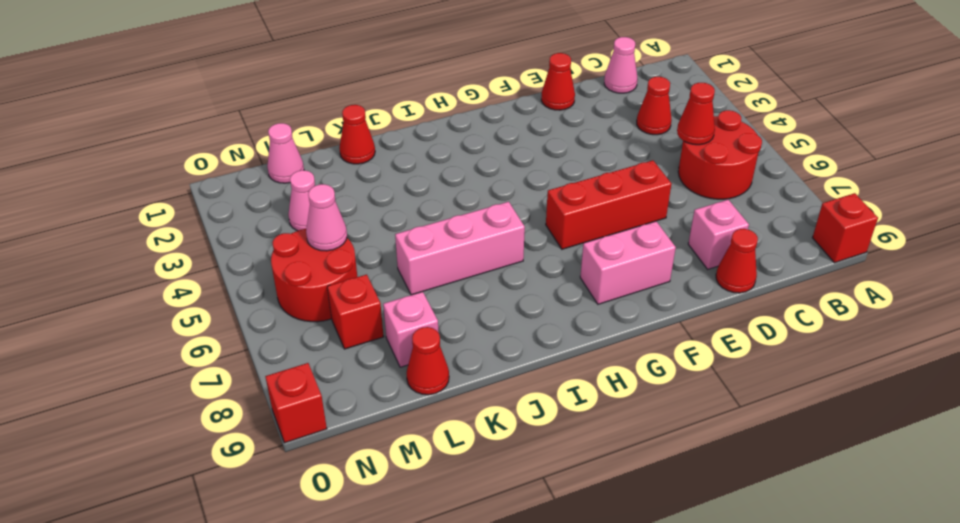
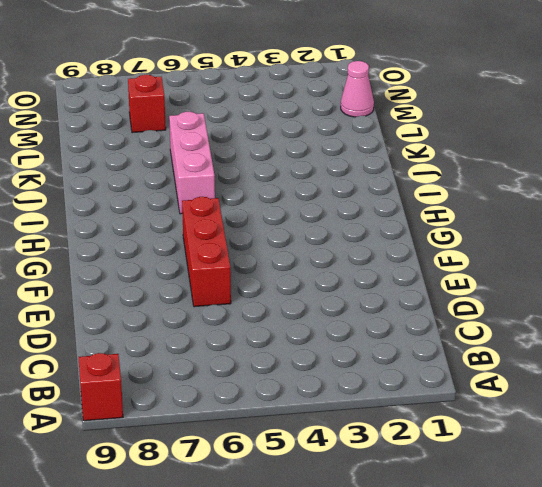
none -> red 2x2 round brick [678,110,762,199]
none -> pink 1x1 cone [604,37,638,93]
none -> red 1x1 cone [637,77,672,135]

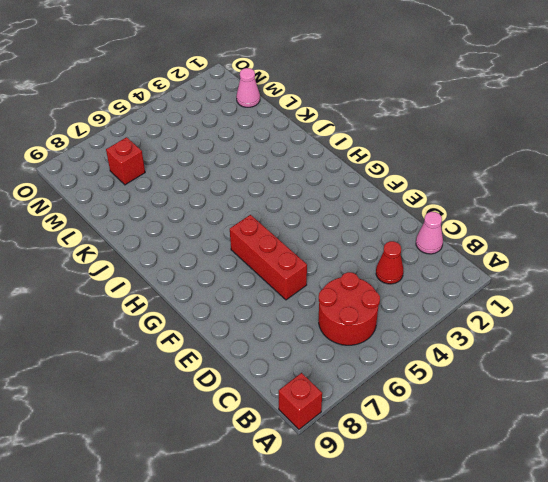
none -> pink 1x1 brick [688,200,749,269]
none -> red 1x1 cone [716,229,758,293]
none -> red 1x1 cone [541,53,575,110]

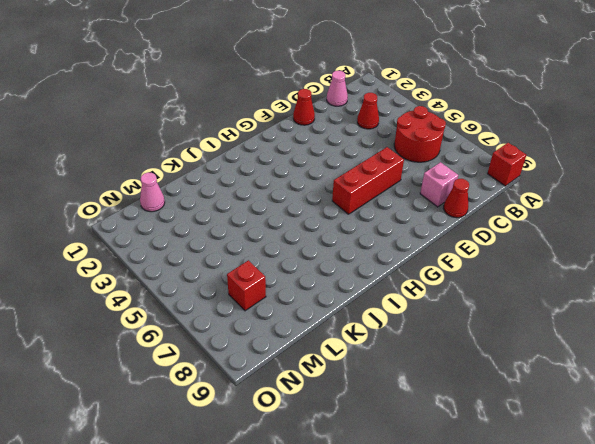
none -> pink 1x2 brick [580,221,676,304]
none -> pink 1x3 brick [395,202,525,295]
none -> red 1x1 cone [339,105,375,164]

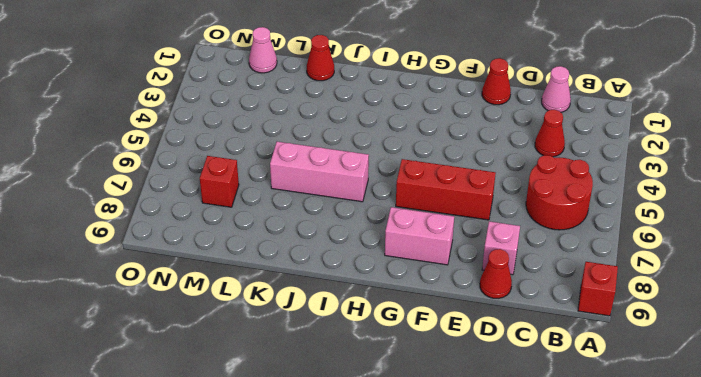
none -> pink 1x1 brick [383,292,438,367]
none -> red 1x1 cone [407,327,449,395]
none -> pink 1x1 cone [288,170,315,231]

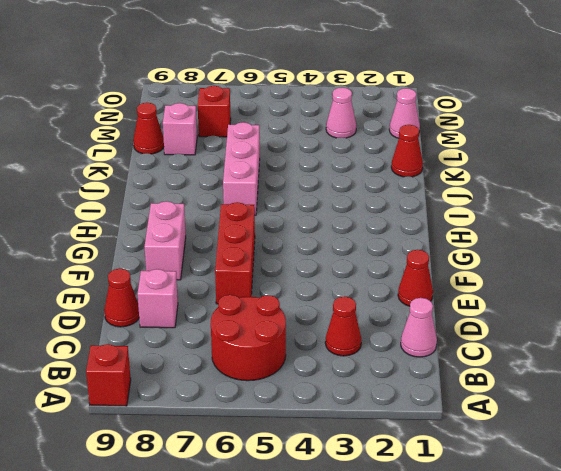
none -> red 2x2 round brick [271,229,357,322]
none -> red 1x1 brick [265,363,327,443]
none -> red 1x1 cone [677,83,715,145]

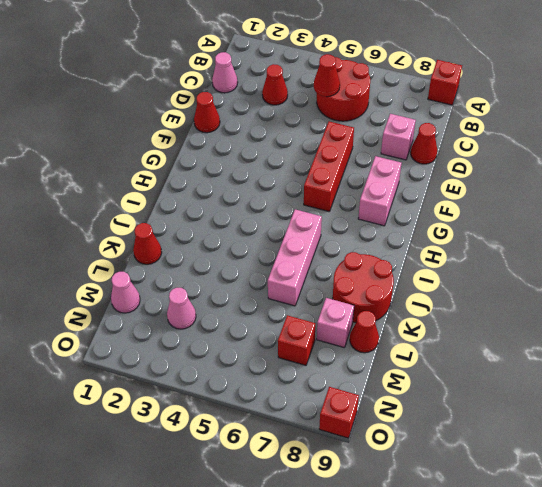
red 2x2 round brick [333,252,394,323] -> red 2x2 round brick moved to [271,229,357,322]
none -> pink 1x1 cone [306,184,347,251]

